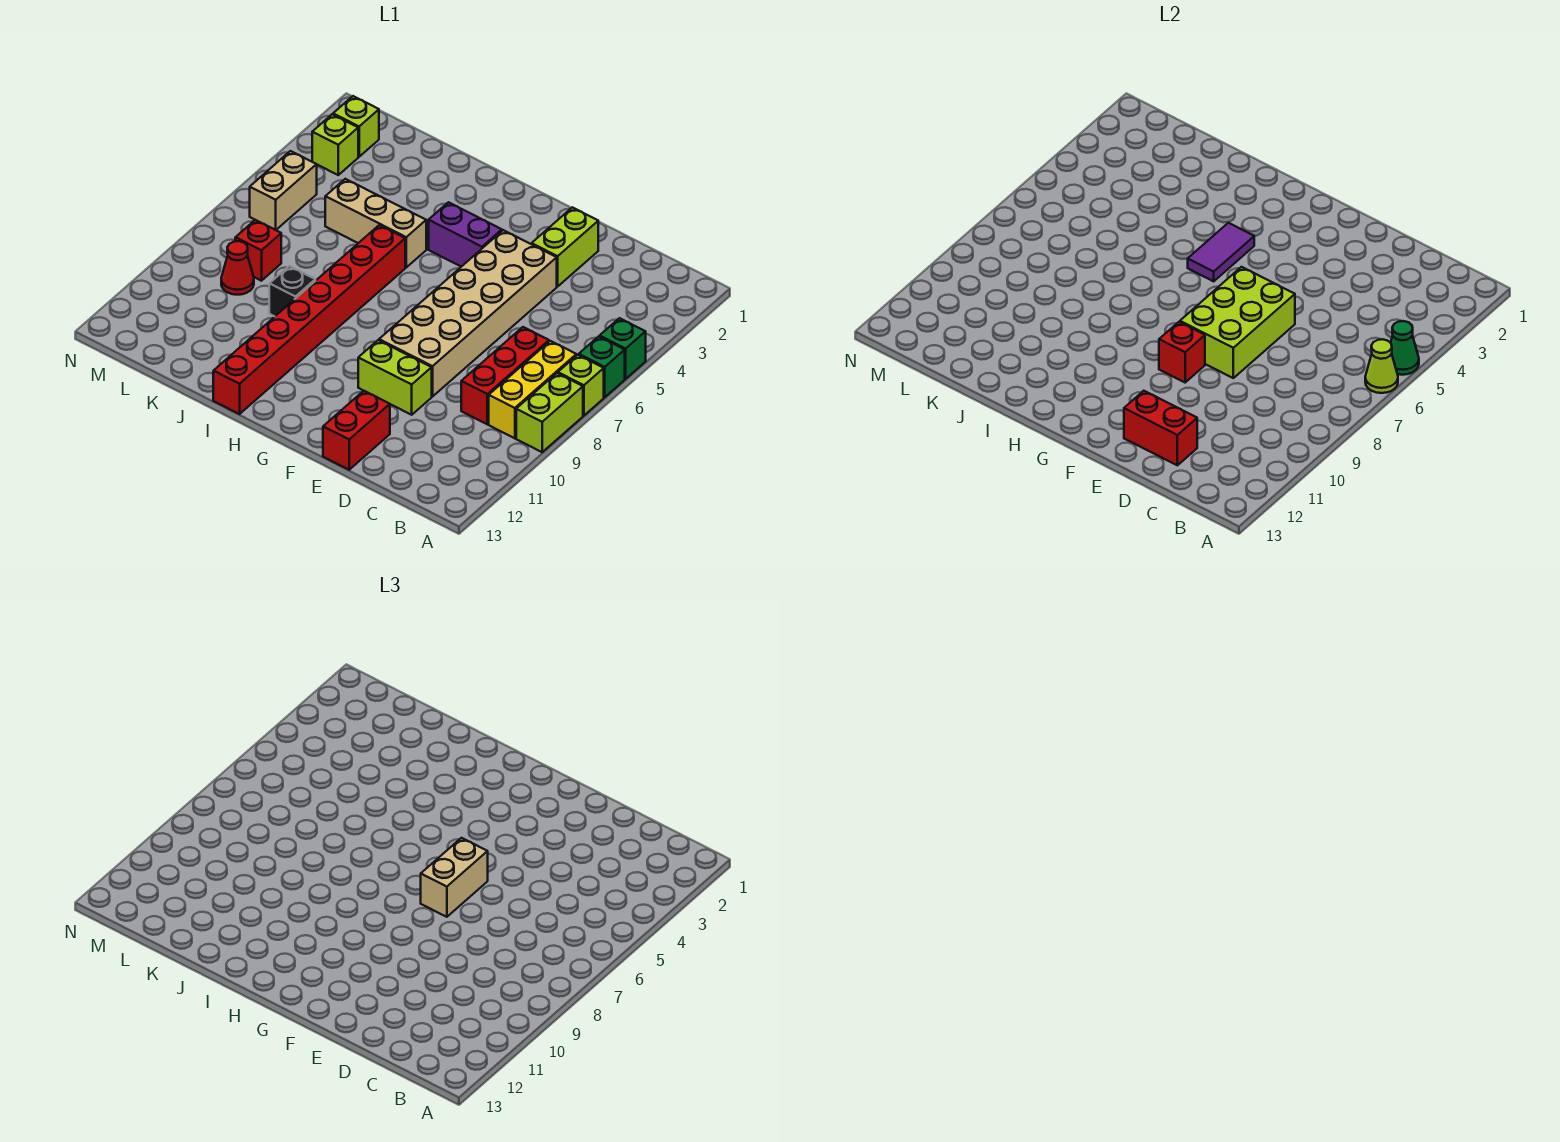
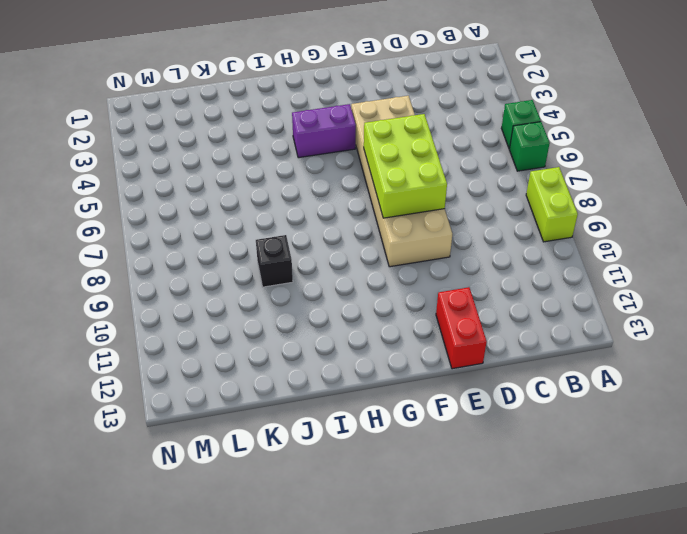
none -> lime 1x1 brick [558,355,604,416]
none -> yellow 1x3 brick [489,341,576,438]
none -> red 1x3 brick [461,327,549,424]

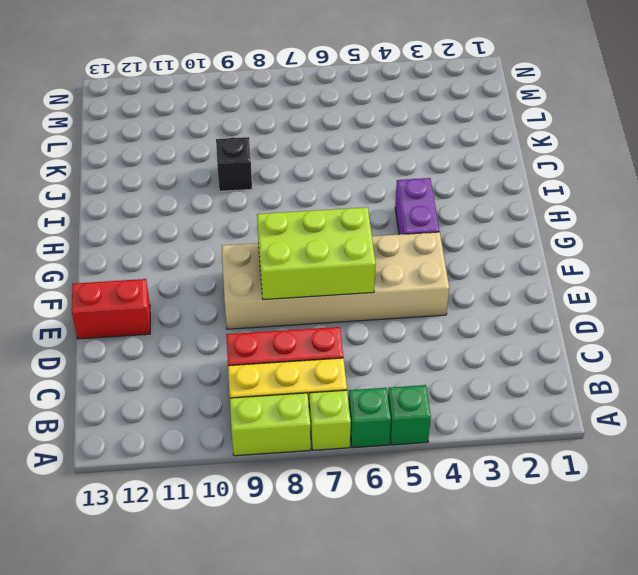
none -> lime 1x2 brick [532,207,598,287]
none -> lime 1x2 brick [358,340,432,415]
none -> tan 1x3 brick [325,179,426,267]

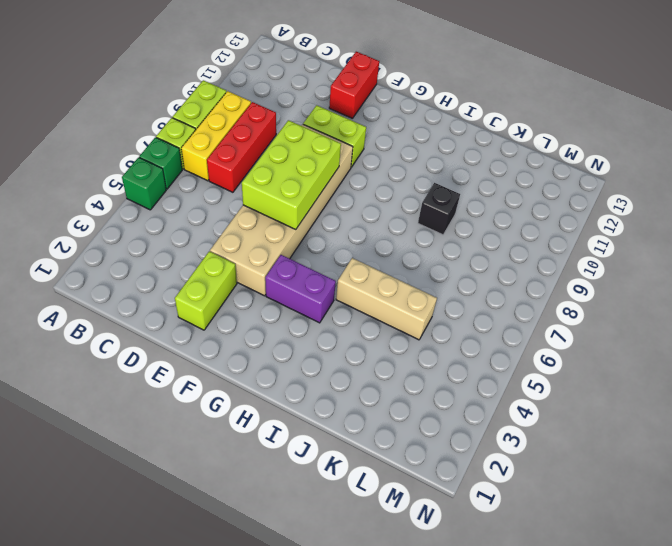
none -> red 1x8 brick [213,225,405,414]
none -> red 1x1 brick [235,220,281,281]
none -> red 1x1 cone [221,241,254,295]

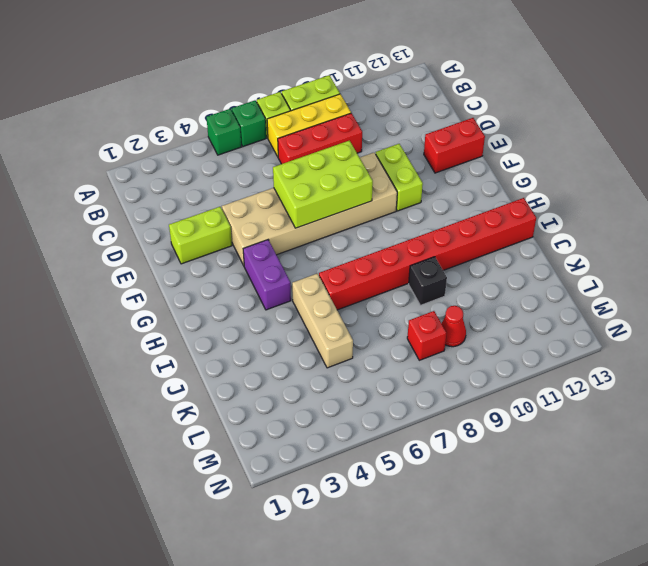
none -> lime 1x1 brick [333,96,379,157]
none -> lime 1x1 brick [312,114,358,175]
none -> tan 1x2 brick [250,151,317,230]

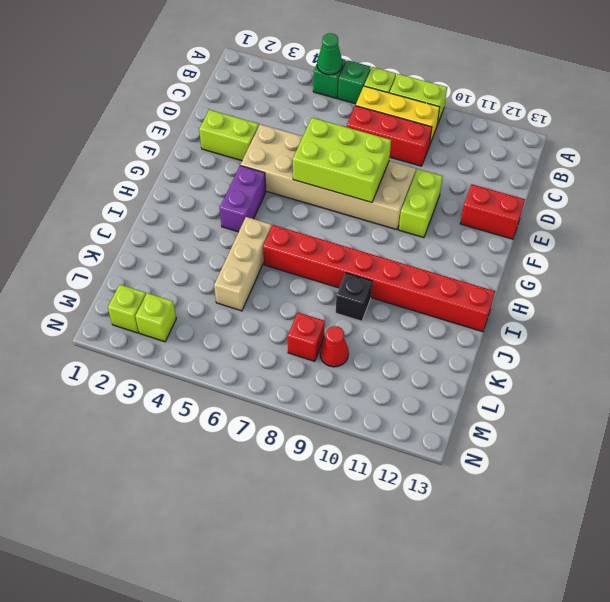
none -> tan 1x2 brick [250,151,317,230]
none -> lime 1x1 cone [1365,339,1398,393]
none -> red 1x2 brick [1124,391,1197,465]

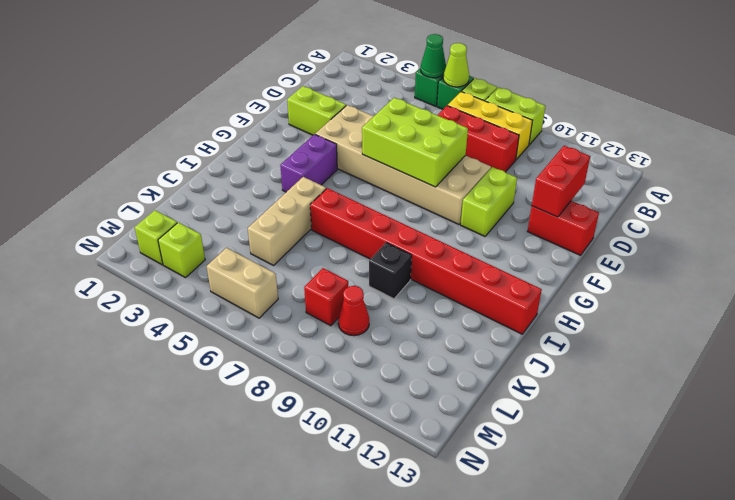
none -> red 1x1 brick [1159,322,1205,382]
none -> purple 1x2 tile [1188,223,1254,281]
none -> tan 1x2 brick [421,838,488,917]

